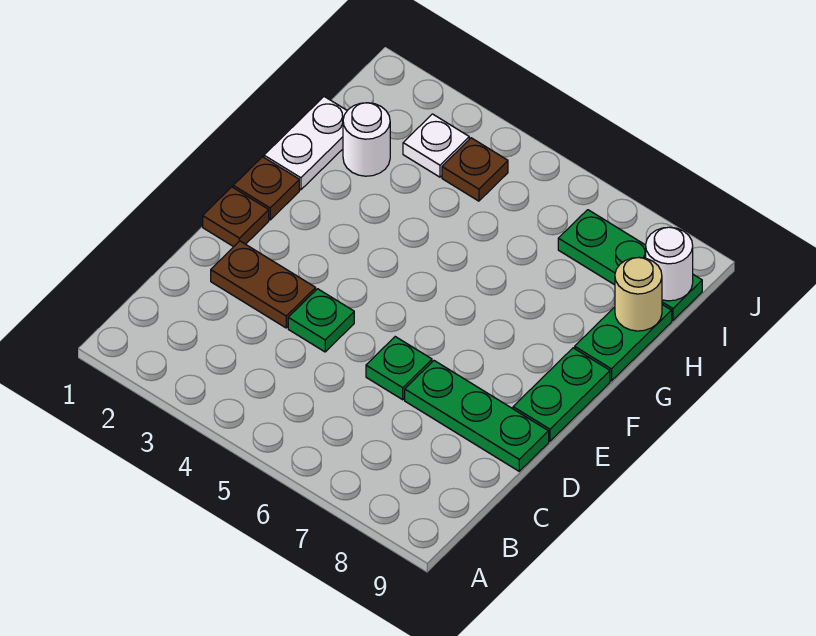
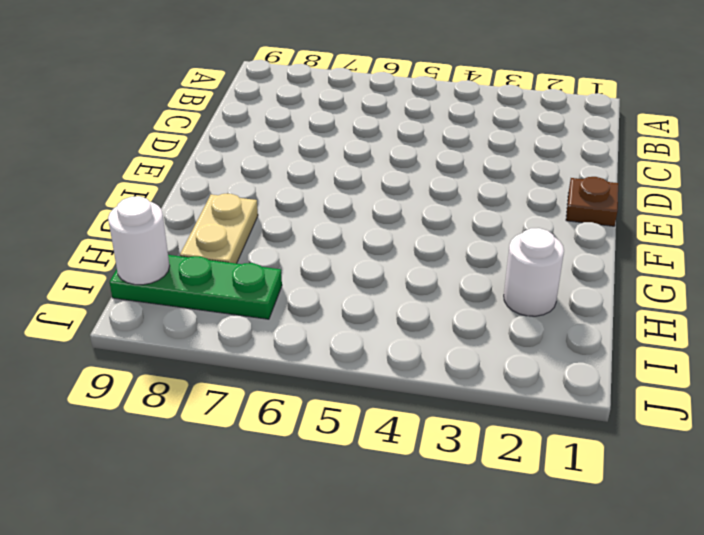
tan 1x2 plate [180,194,258,264] -> none
none -> brown 1x2 plate [211,241,316,328]
none -> green 1x1 plate [288,289,354,352]
none -> green 1x1 plate [366,337,432,400]

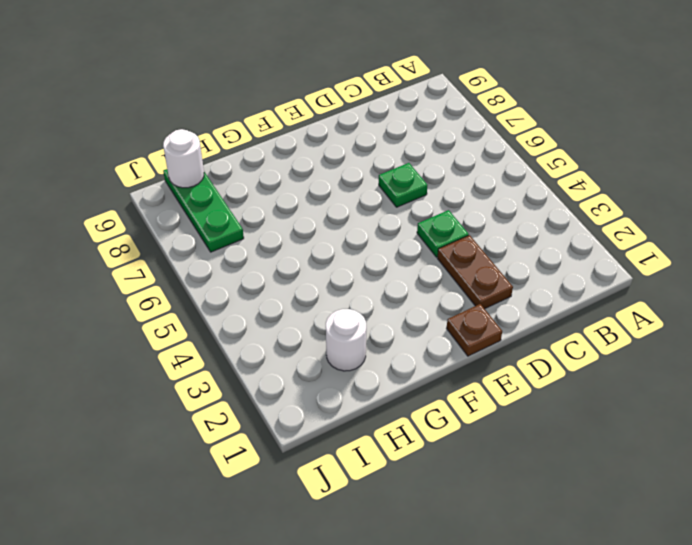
none -> green 1x3 plate [405,361,549,471]
none -> green 1x2 plate [513,348,610,441]
none -> brown 1x1 plate [233,157,299,220]

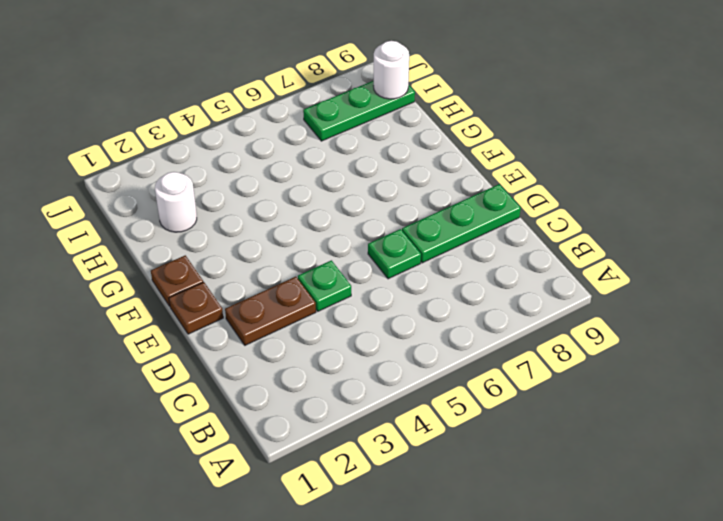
none -> green 1x2 plate [513,348,610,441]
none -> white 1x2 plate [264,97,347,190]
none -> green 1x2 plate [575,305,672,381]

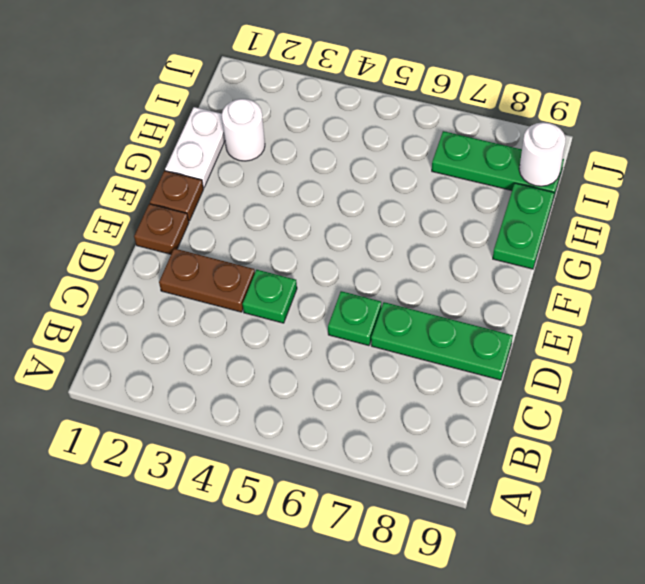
none -> green 1x2 plate [513,348,610,441]
none -> white 1x1 plate [403,114,469,177]
none -> brown 1x1 plate [442,138,508,201]

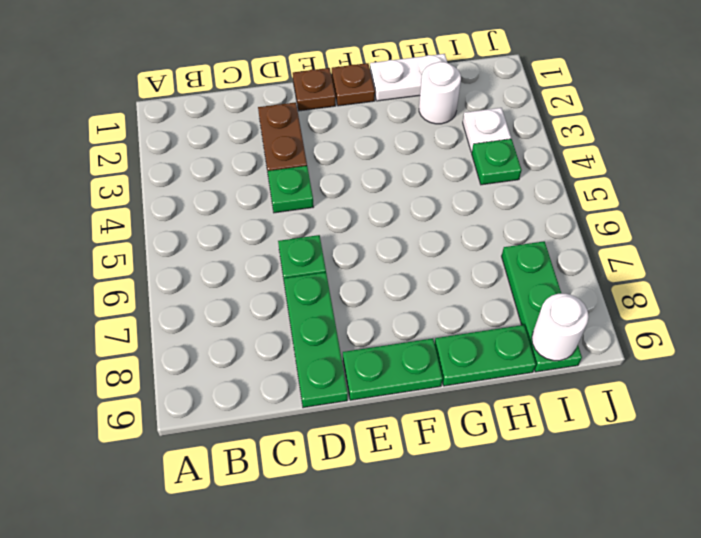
green 1x1 plate [472,139,522,185] -> brown 1x1 plate [442,138,508,201]
none -> tan 1x1 round brick [615,257,662,331]

